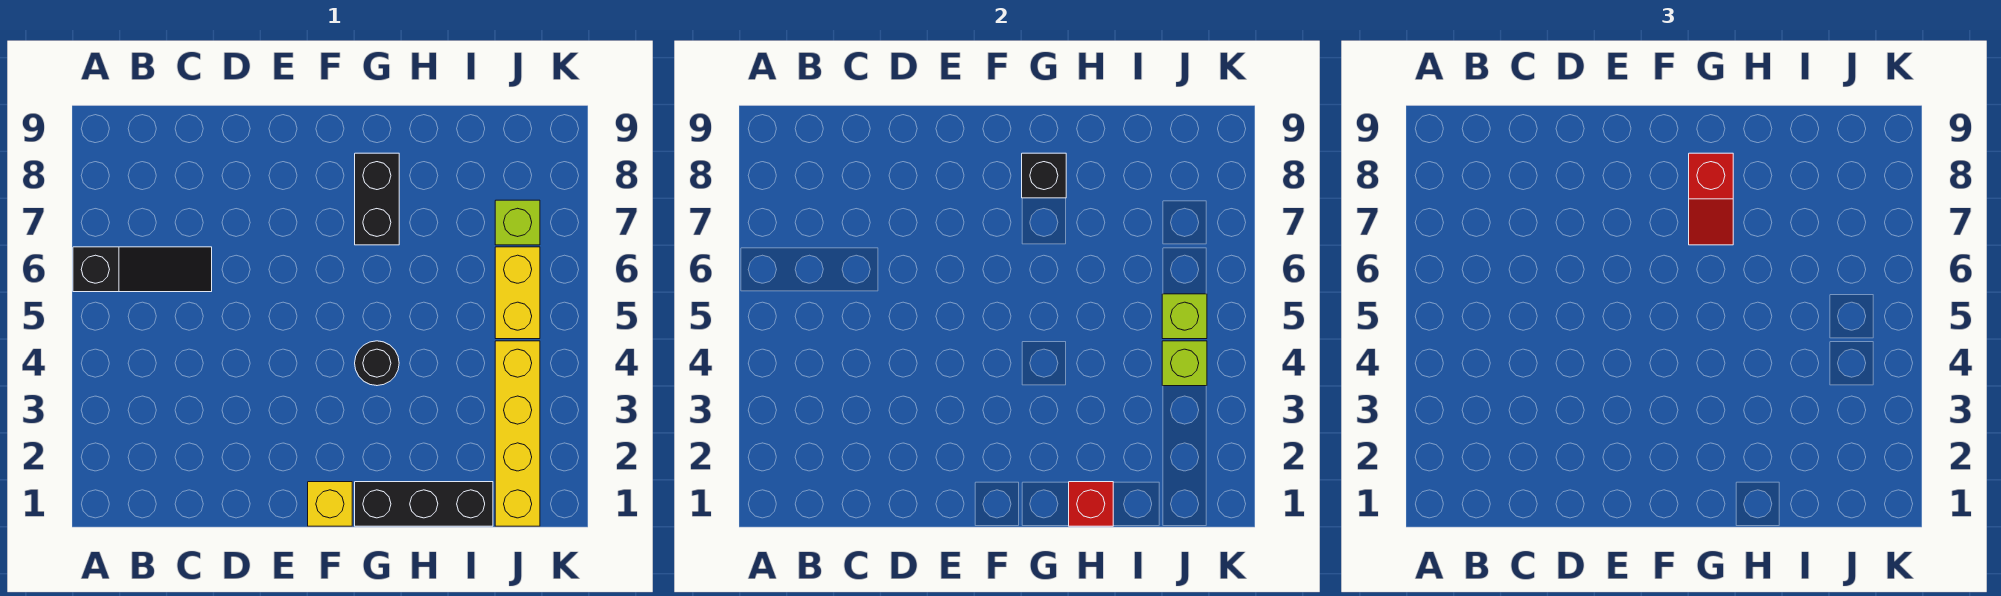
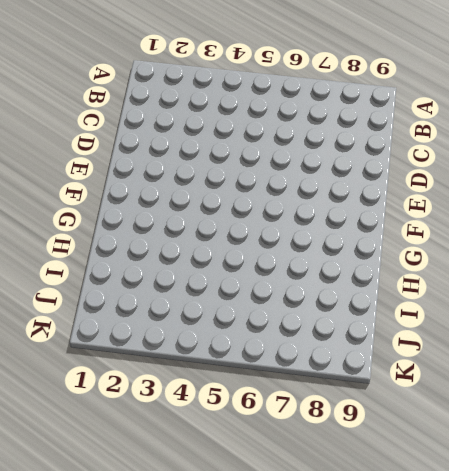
none -> black 1x3 slope [73,247,212,292]
none -> yellow 1x1 brick [308,482,352,526]
none -> black 1x3 brick [355,482,493,526]

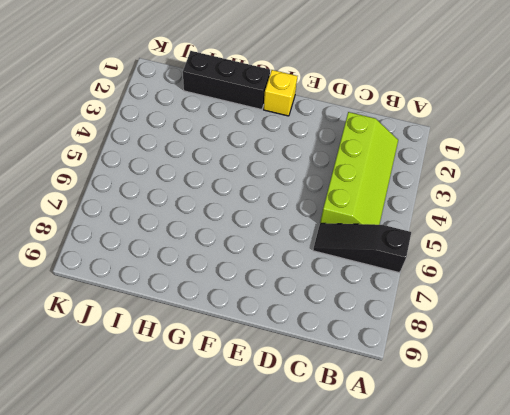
lime 2x4 slope [320,112,398,225] -> none
none -> black 1x1 round brick [355,341,399,386]
none -> black 1x2 brick [355,153,399,245]
none -> yellow 1x4 brick [495,341,540,526]

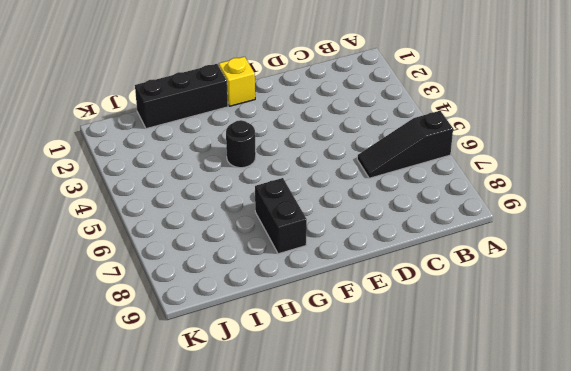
none -> yellow 1x4 brick [495,341,540,526]
none -> yellow 1x2 brick [495,247,540,339]
none -> lime 1x1 brick [495,200,540,245]

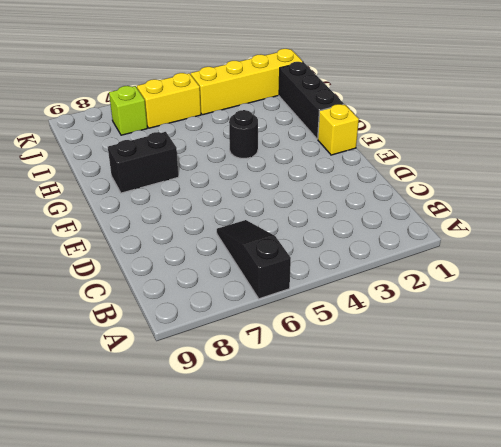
none -> black 1x1 brick [1022,153,1066,198]
none -> red 1x1 brick [1069,482,1113,526]
none -> lime 1x1 brick [1162,341,1207,386]

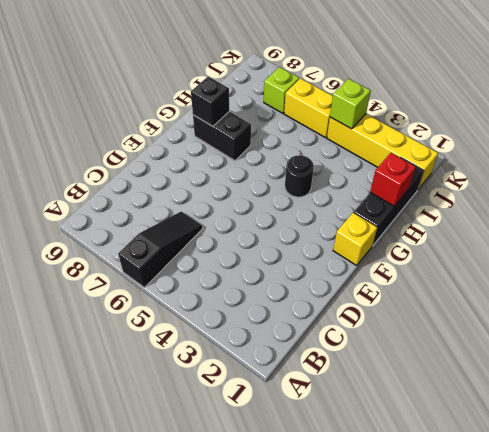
none -> lime 1x1 brick [1162,294,1207,339]
none -> red 1x2 slope [1689,153,1733,245]

